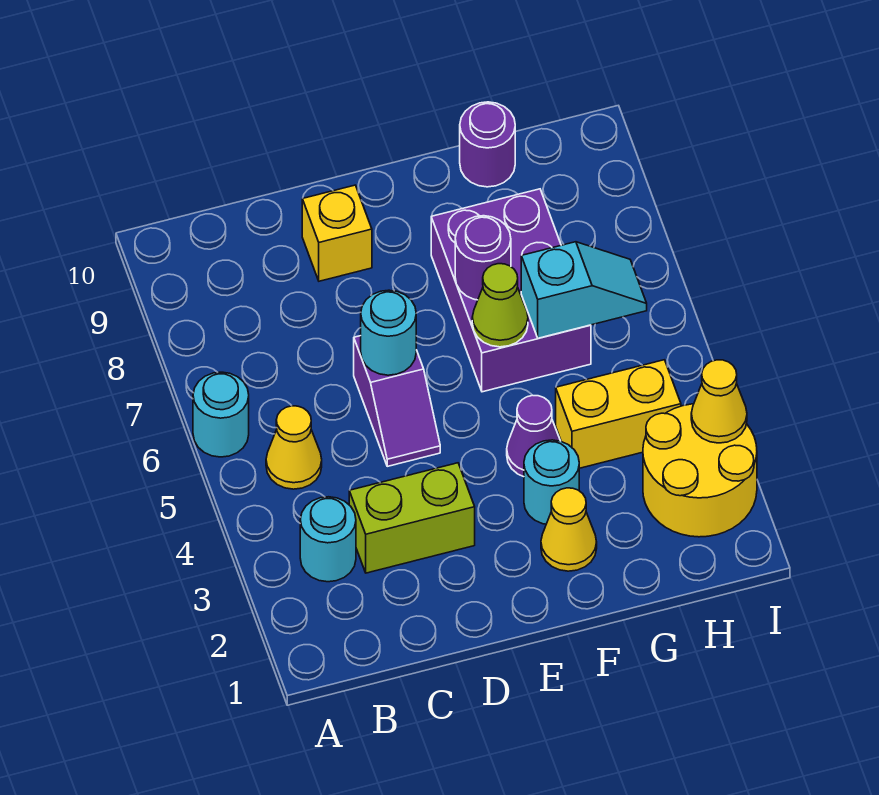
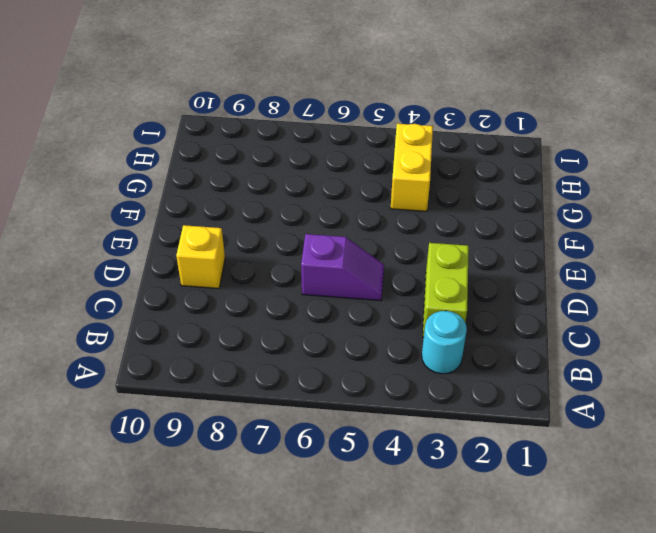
none -> cyan 1x1 round brick [193,372,249,457]
none -> yellow 1x1 cone [266,406,322,489]
none -> yellow 1x1 cone [541,488,597,571]

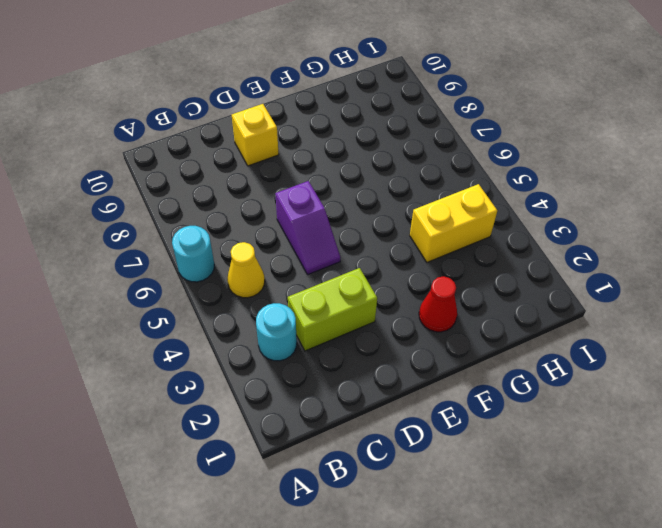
red 1x1 cone [419,276,457,332] -> yellow 1x1 cone [541,488,597,571]
none -> cyan 1x1 round brick [524,440,579,524]
none -> purple 1x1 cone [507,395,560,477]
none -> purple 2x3 brick [431,189,591,392]

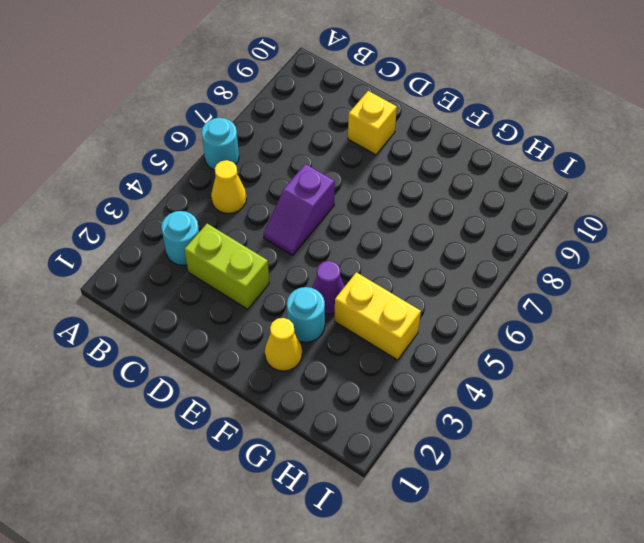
none -> purple 2x3 brick [431,189,591,392]
none -> purple 1x1 round brick [460,102,515,187]
none -> yellow 2x2 round brick [643,404,757,537]

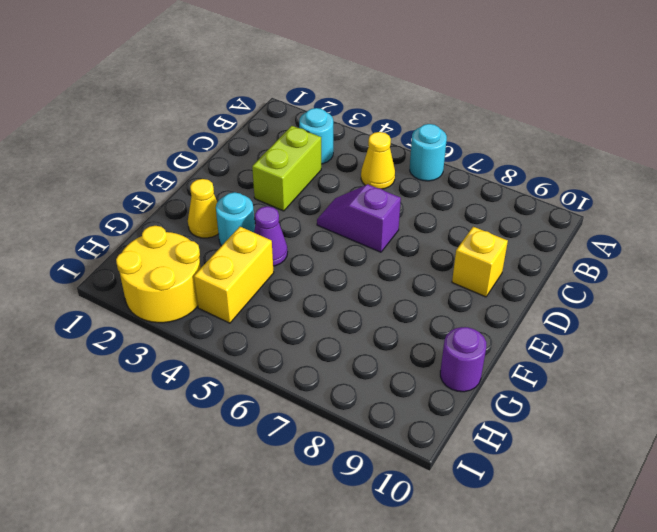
none -> purple 2x3 brick [431,189,591,392]
none -> cyan 1x1 round brick [361,290,416,375]
none -> lime 1x1 cone [472,264,528,347]

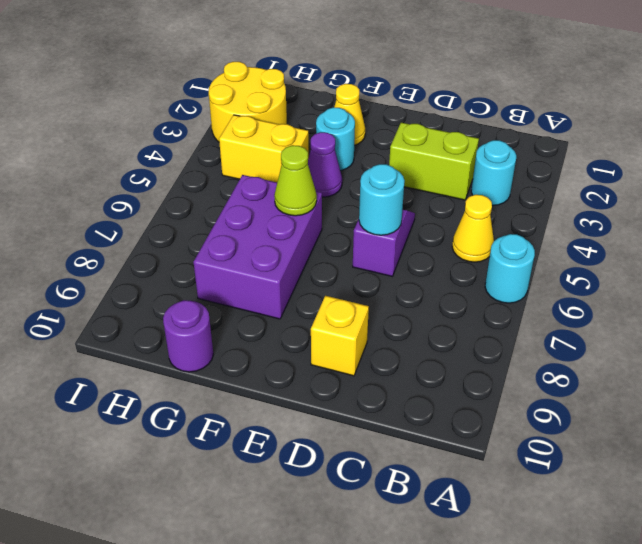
none -> purple 1x1 round brick [455,216,511,300]
none -> cyan 1x2 slope [521,242,647,338]
none -> yellow 1x1 cone [691,360,747,443]

